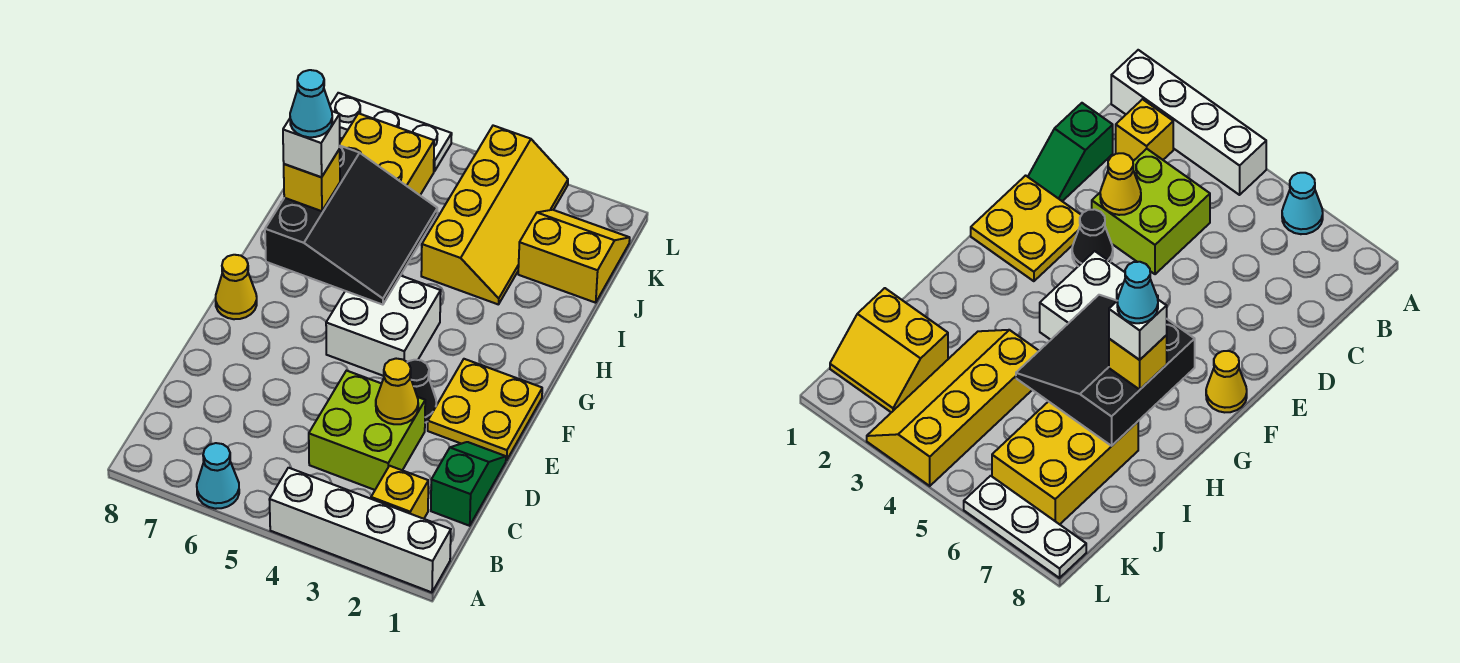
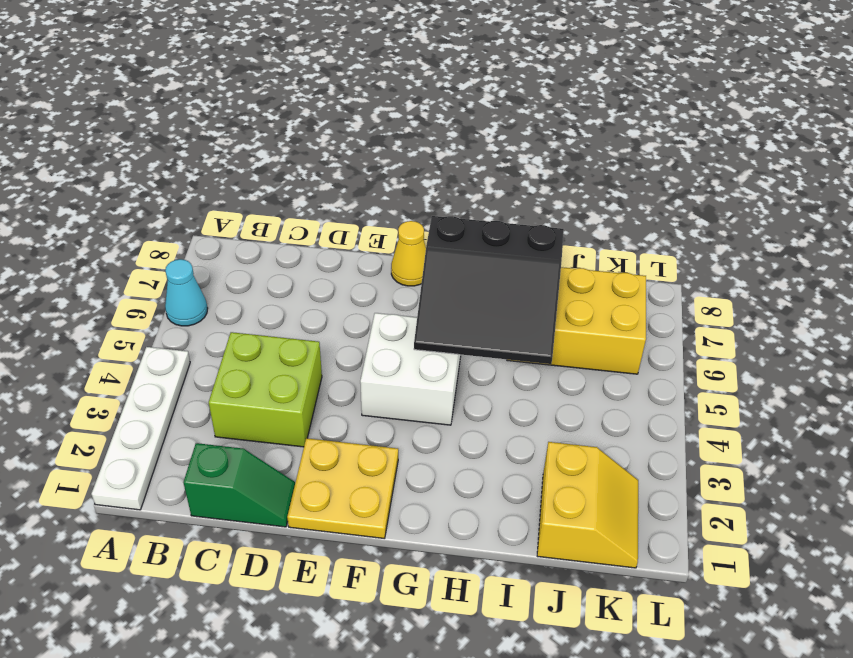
white 1x4 plate [91,347,190,510] -> white 1x4 brick [269,468,451,592]
none -> yellow 1x1 brick [371,466,428,519]
none -> black 1x1 cone [408,360,436,423]
none -> yellow 2x4 slope [421,126,568,305]

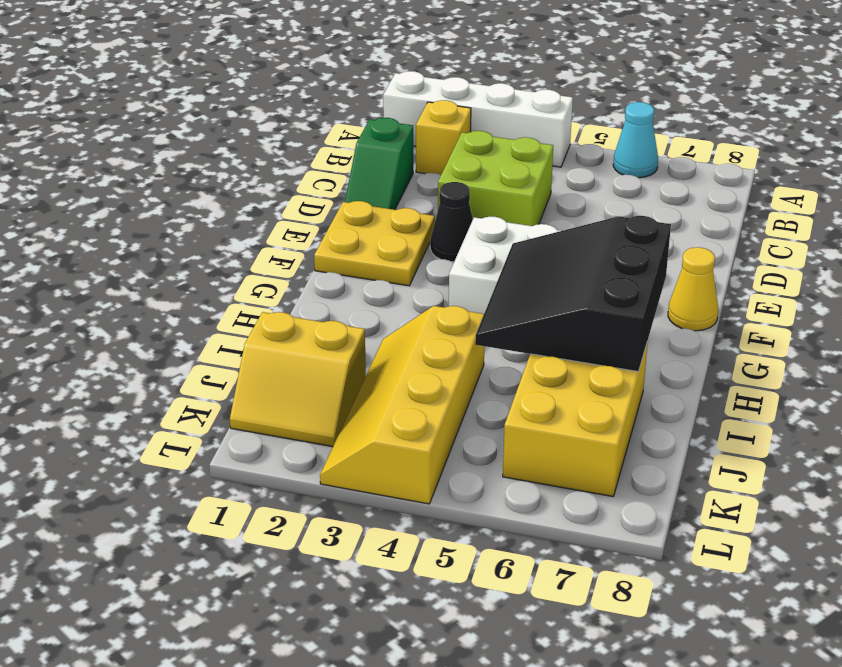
none -> white 1x3 plate [330,93,452,171]
none -> yellow 1x1 cone [376,359,418,424]
none -> yellow 1x1 brick [284,149,340,211]

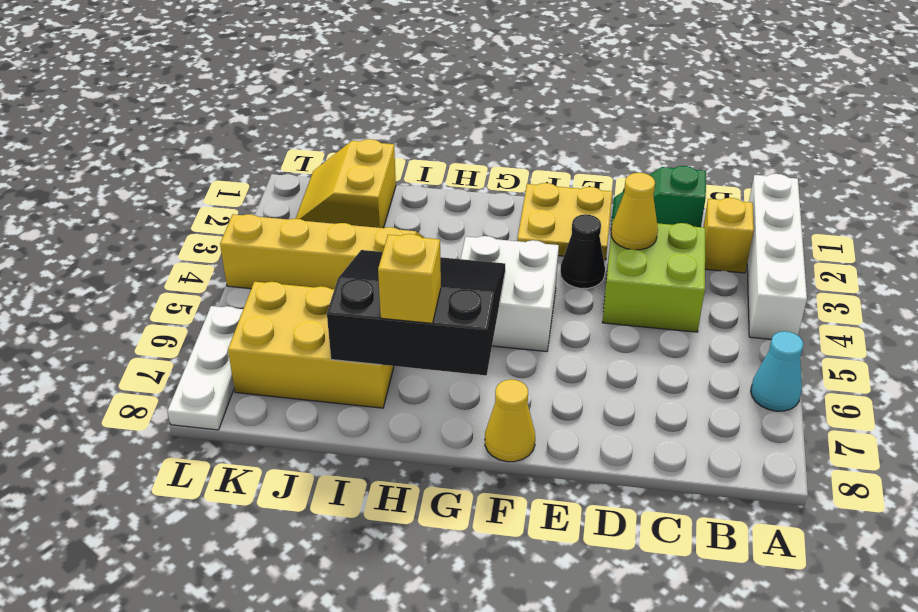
none -> white 1x1 brick [283,111,340,177]
none -> cyan 1x1 cone [290,70,332,137]

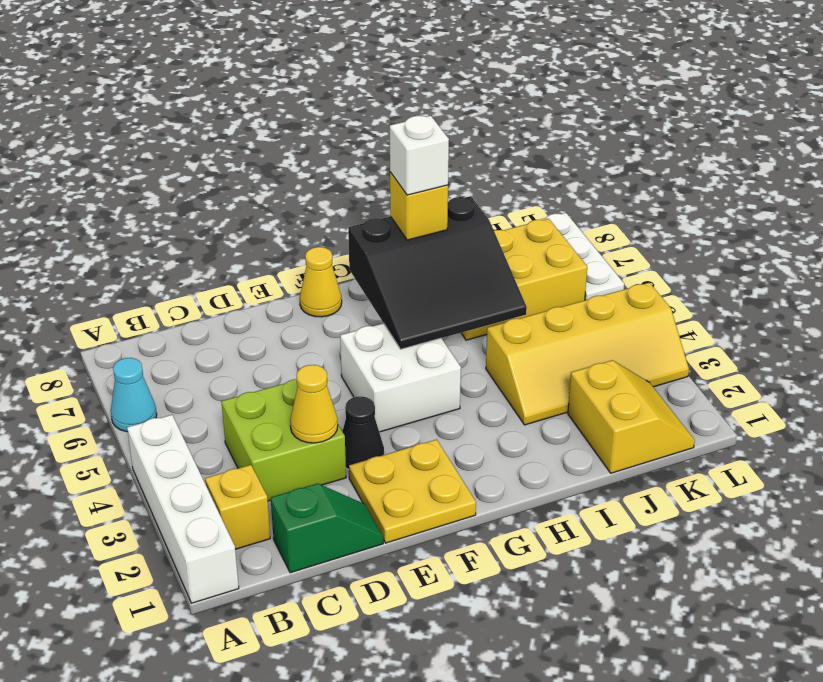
none -> cyan 1x1 cone [290,70,332,137]

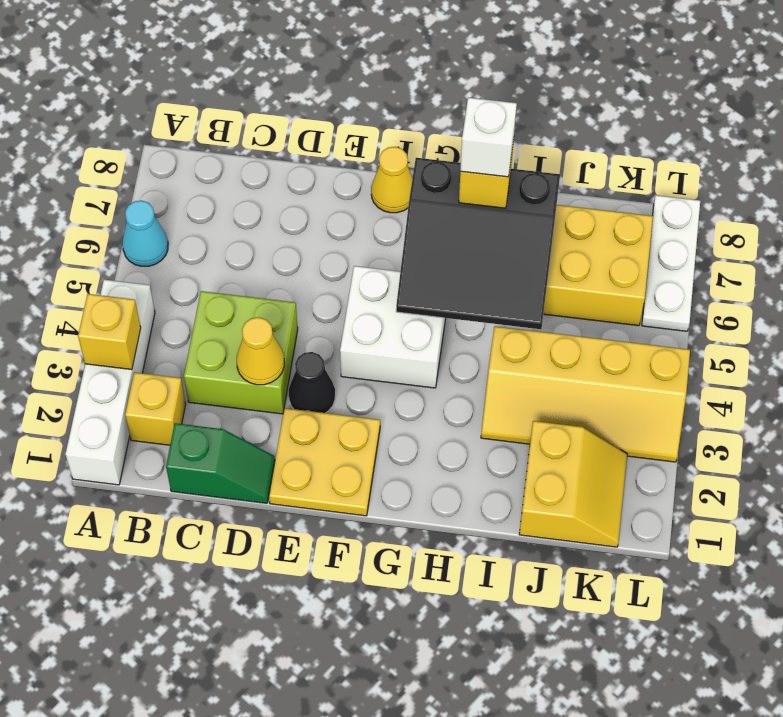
yellow 1x1 brick [78,294,141,370] -> none
none -> cyan 1x1 cone [290,70,332,137]

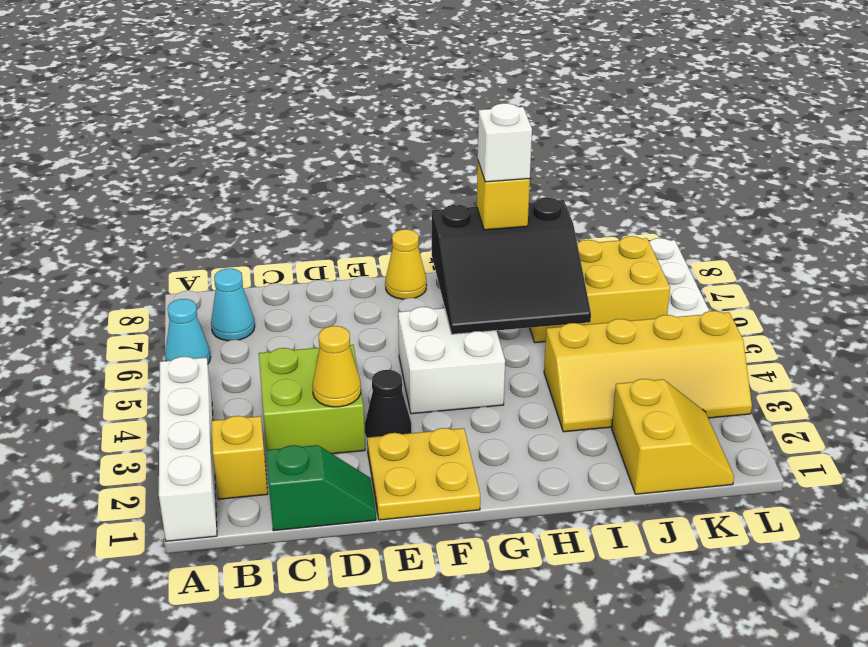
cyan 1x1 cone [211,268,255,341] -> cyan 1x1 cone moved to [290,70,332,137]

